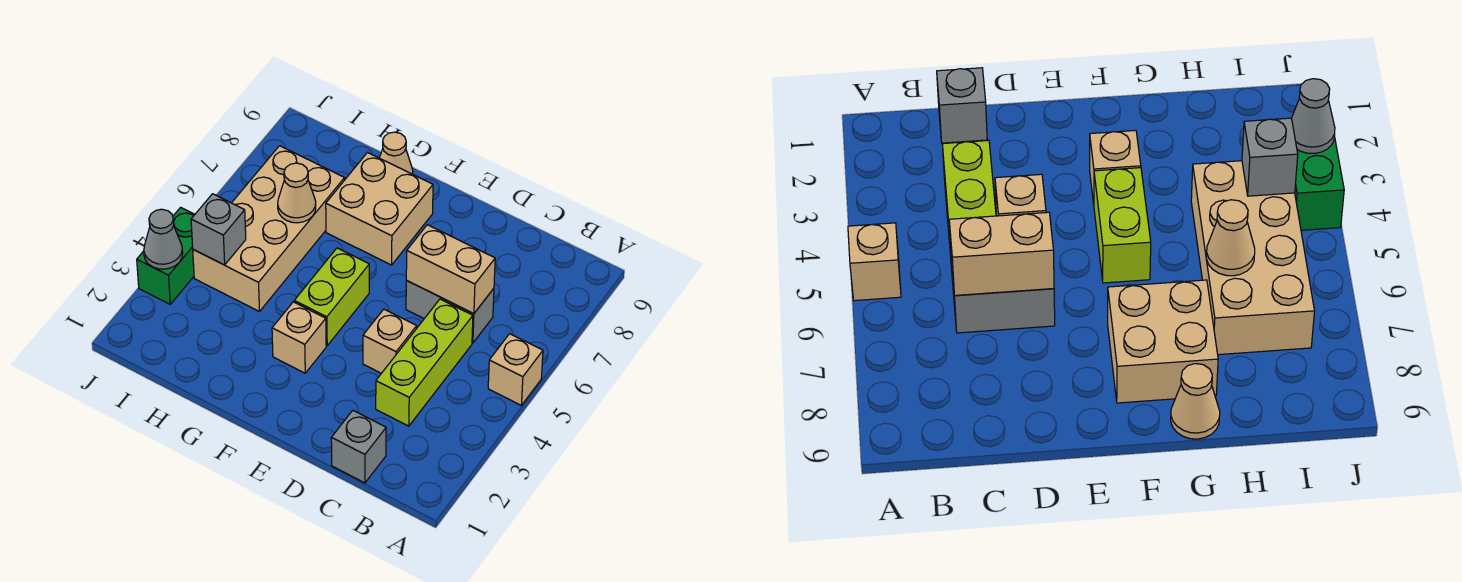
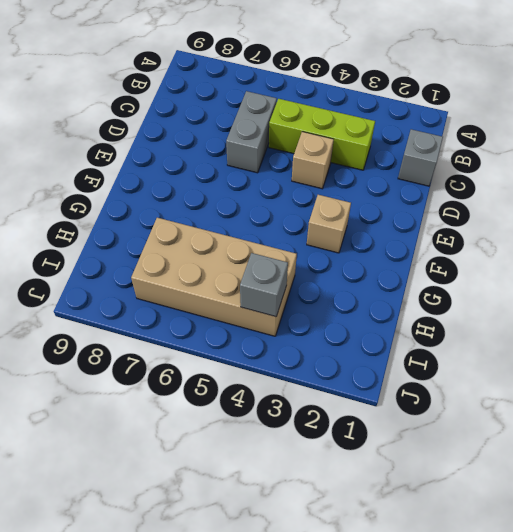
none -> tan 1x1 brick [488,334,543,405]
none -> lime 1x2 brick [294,248,369,346]
none -> tan 2x2 brick [326,153,433,265]

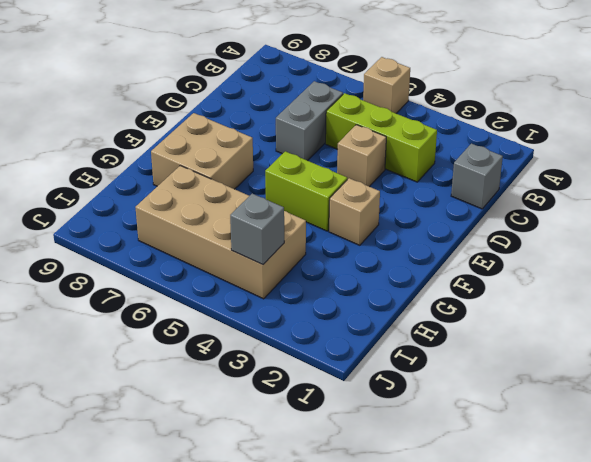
none -> tan 1x1 cone [380,132,413,174]
none -> green 1x2 brick [137,207,195,304]
none -> tan 1x2 brick [406,225,495,314]

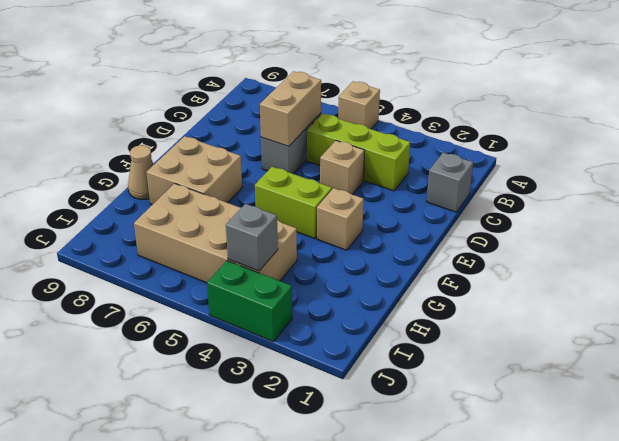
none -> tan 1x1 cone [278,163,316,223]
none -> grey 1x1 cone [144,209,183,269]

